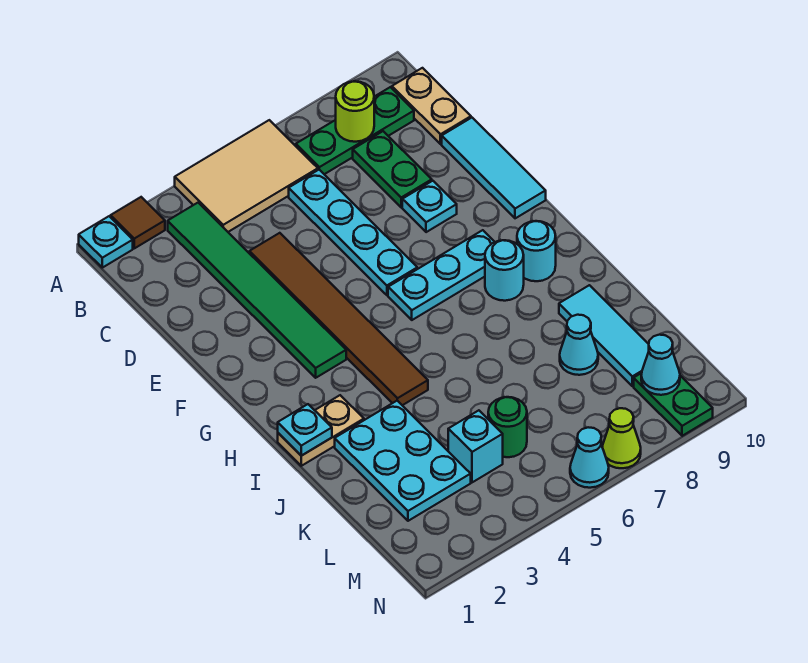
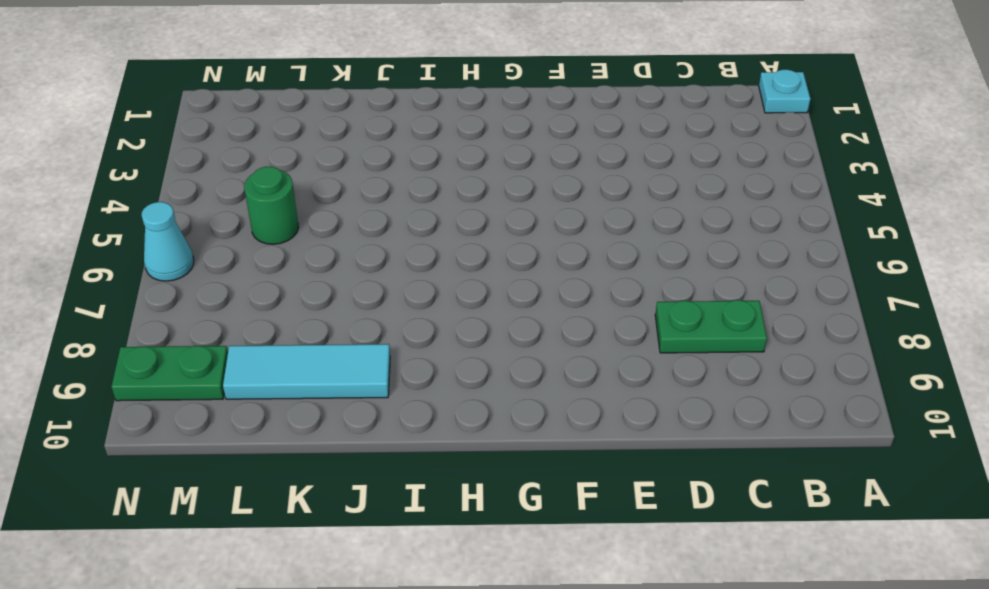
none -> brown 1x1 tile [111,197,165,248]
none -> tan 2x3 tile [175,120,318,232]
none -> green 1x6 tile [168,203,346,378]

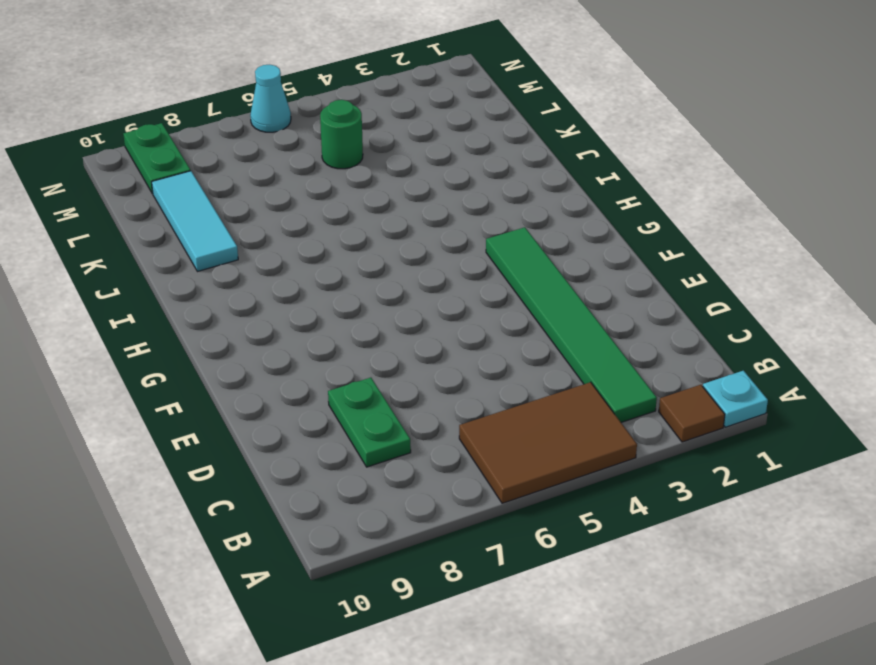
brown 2x3 tile [459,382,637,503] -> tan 2x3 tile [175,120,318,232]
none -> green 1x3 plate [296,87,414,174]
none -> tan 1x2 plate [392,68,471,144]
none -> cyan 1x4 plate [289,170,417,295]

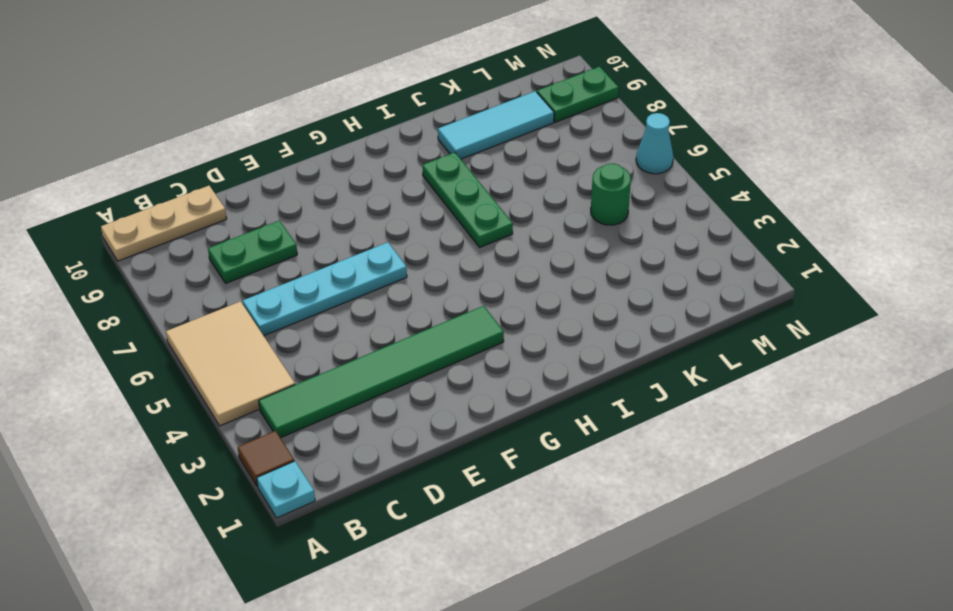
tan 1x3 plate [101,186,227,261] -> tan 1x2 plate [392,68,471,144]
green 1x3 plate [422,152,513,247] -> green 1x3 plate moved to [296,87,414,174]
none -> brown 1x6 tile [249,233,428,405]
none -> cyan 1x3 tile [442,118,546,218]
none -> cyan 1x1 plate [402,181,457,232]

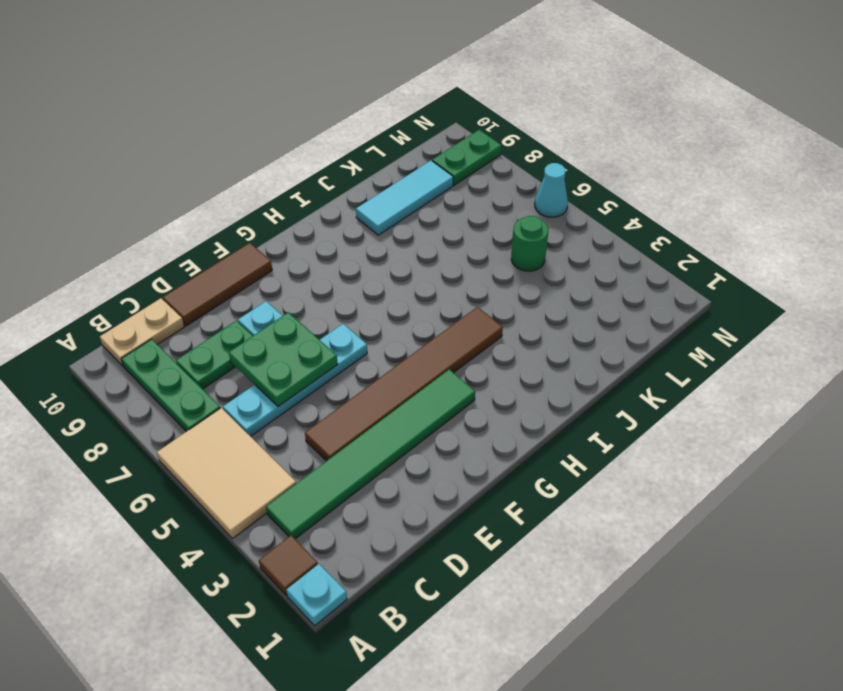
green 2x2 plate [229,312,338,407] -> none
brown 1x3 tile [163,243,272,326] -> cyan 1x3 tile [442,118,546,218]
none -> cyan 1x3 plate [388,230,494,320]
none -> cyan 1x1 round brick [485,240,524,301]
none -> cyan 1x1 round brick [517,221,556,281]

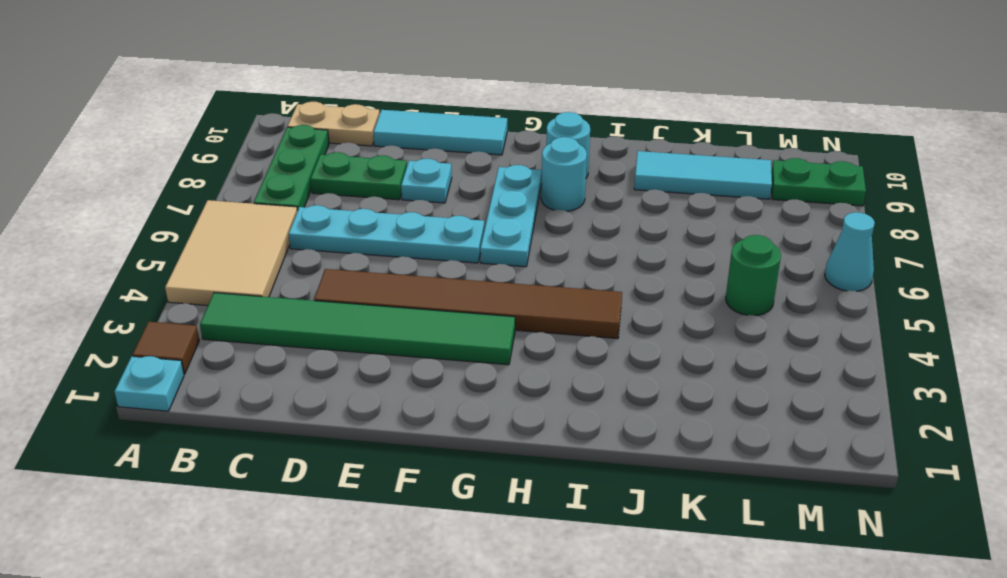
none -> tan 1x2 plate [278,395,364,466]
none -> cyan 2x3 plate [335,401,471,521]
none -> cyan 1x1 cone [560,315,598,375]

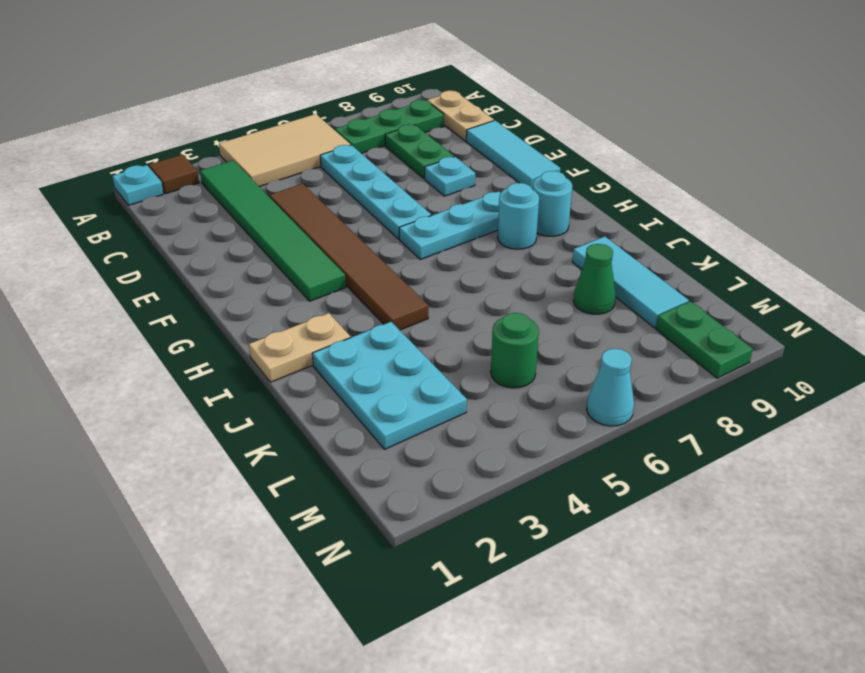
green 1x1 cone [573,244,616,314] -> cyan 1x1 cone [560,315,598,375]
none -> cyan 1x1 brick [448,410,503,482]
none -> lime 1x1 cone [602,408,641,468]
none -> lime 1x1 round brick [336,81,374,142]

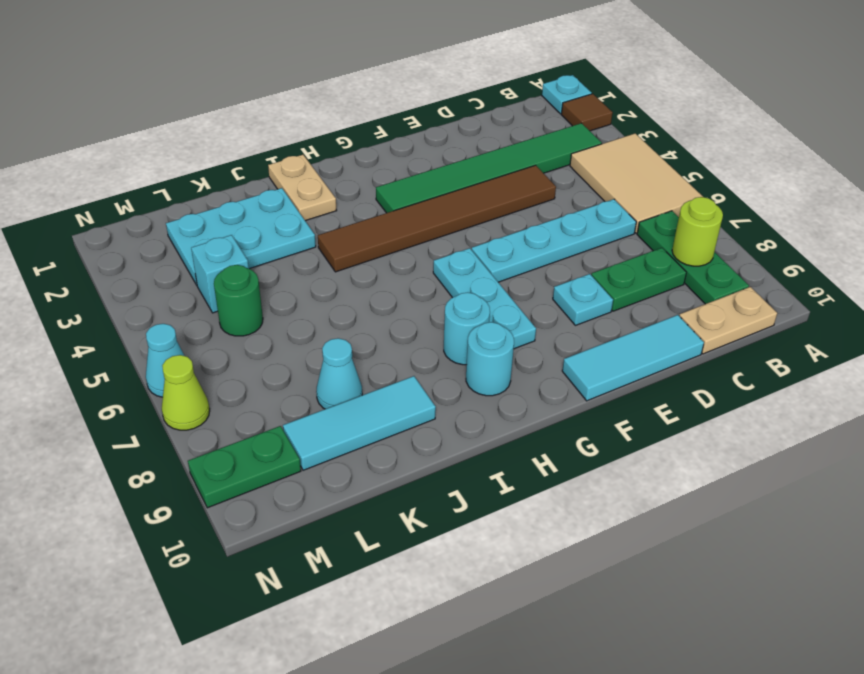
none -> cyan 1x1 plate [278,404,332,456]
none -> cyan 1x1 cone [641,335,680,395]

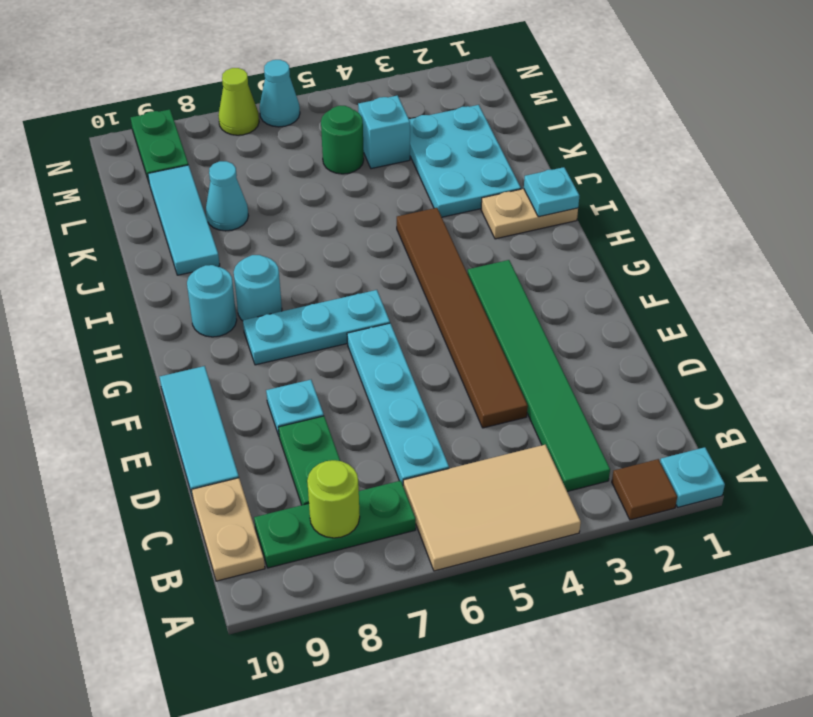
none -> cyan 1x1 cone [641,335,680,395]

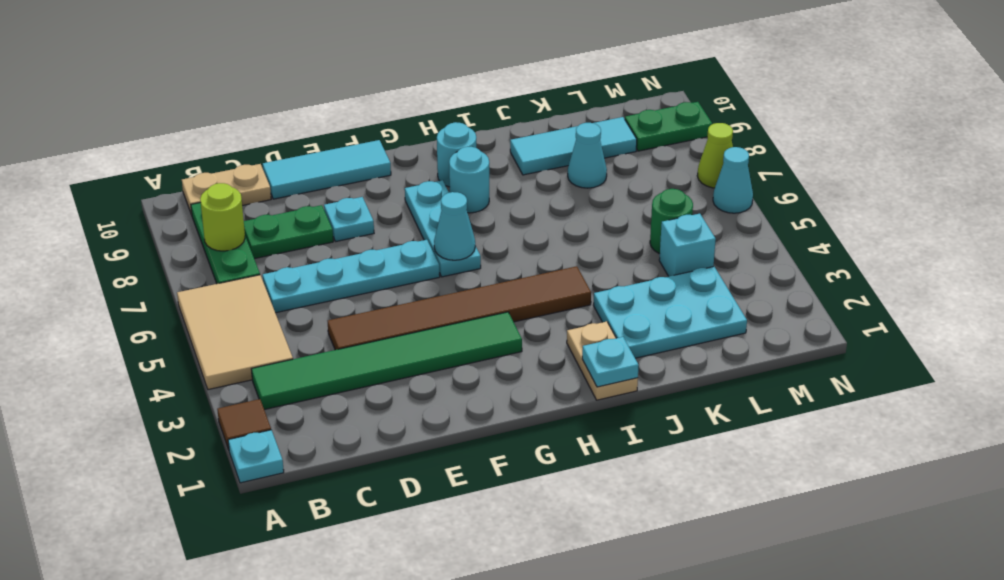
cyan 1x1 cone [434,192,475,260] -> cyan 1x1 cone moved to [641,335,680,395]

